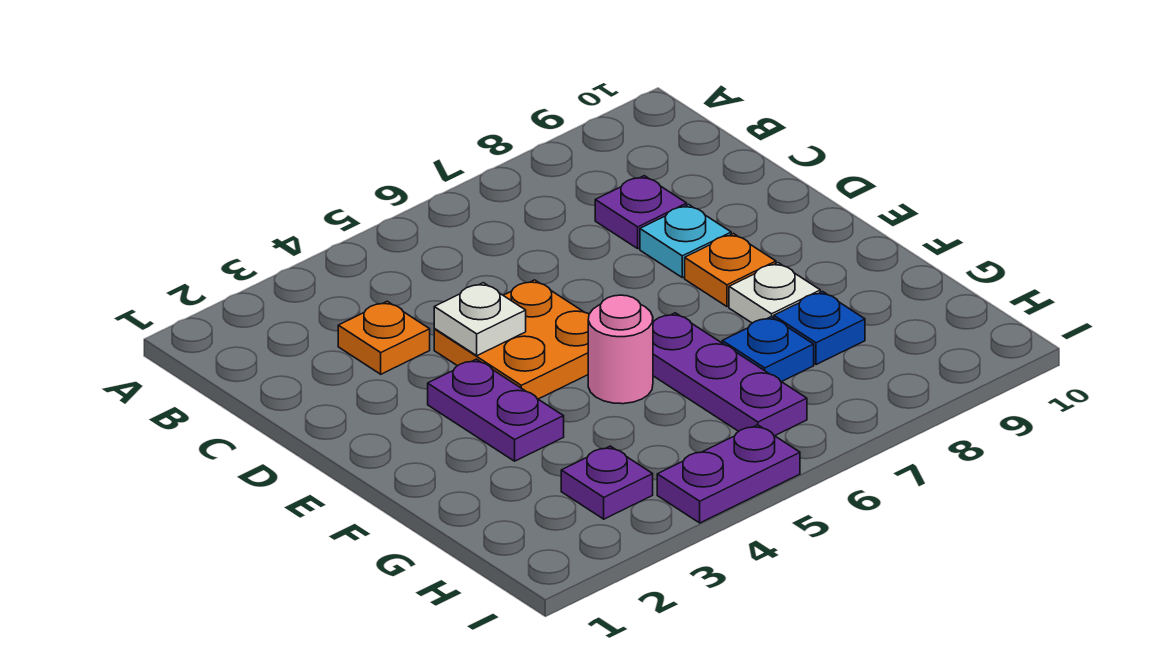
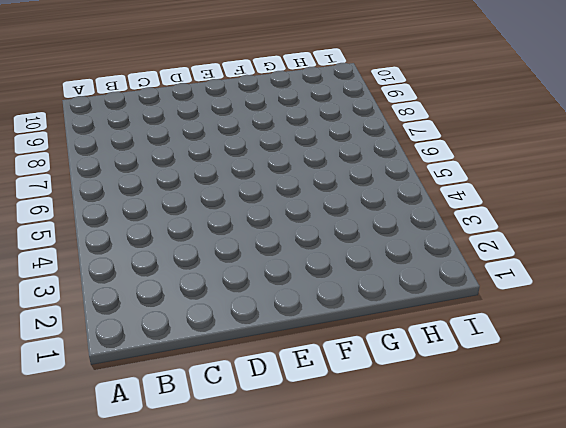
none -> orange 1x1 plate [338,301,430,374]
none -> purple 1x1 plate [595,176,687,248]
none -> orange 2x2 plate [434,280,589,399]

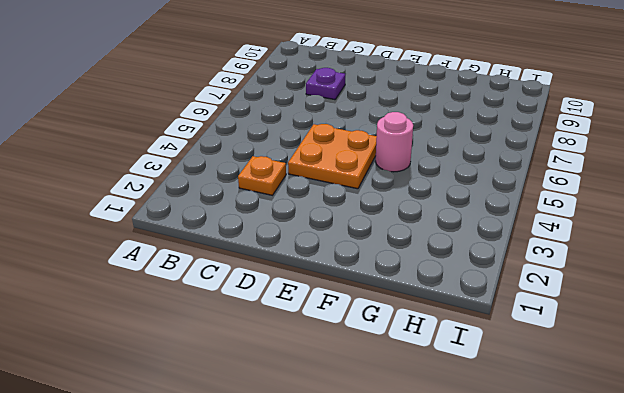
none -> cyan 1x1 plate [640,205,731,278]
none -> purple 1x2 plate [428,359,564,461]
none -> orange 1x1 plate [685,234,776,307]

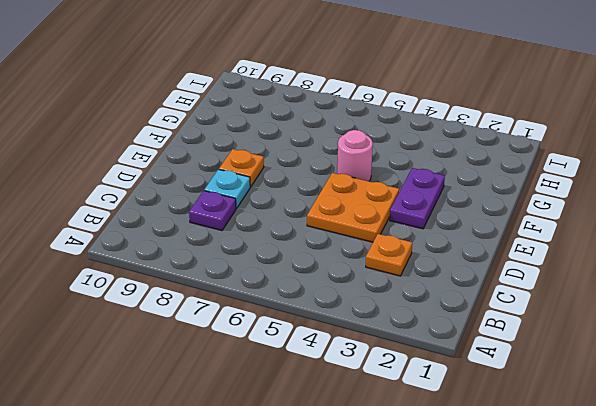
none -> purple 1x3 plate [653,313,807,436]
none -> white 1x1 plate [729,263,820,323]
none -> blue 1x1 plate [722,317,814,382]

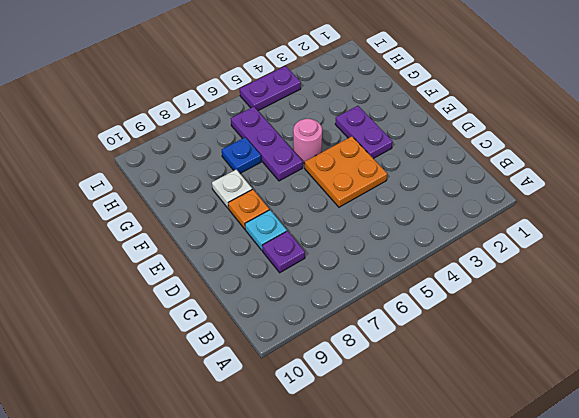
none -> orange 1x1 plate [338,301,430,374]
none -> blue 1x1 plate [774,292,865,365]
none -> purple 1x1 plate [561,446,653,519]

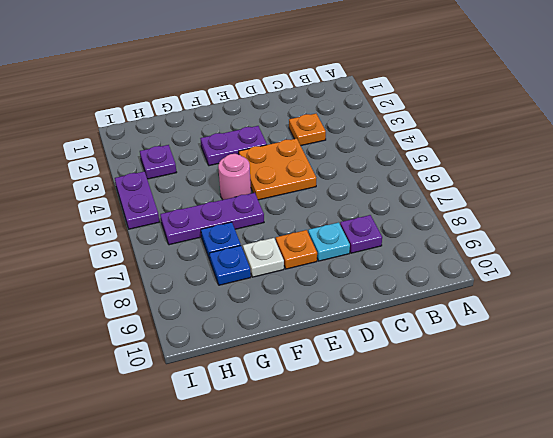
none -> white 1x1 plate [434,283,526,356]

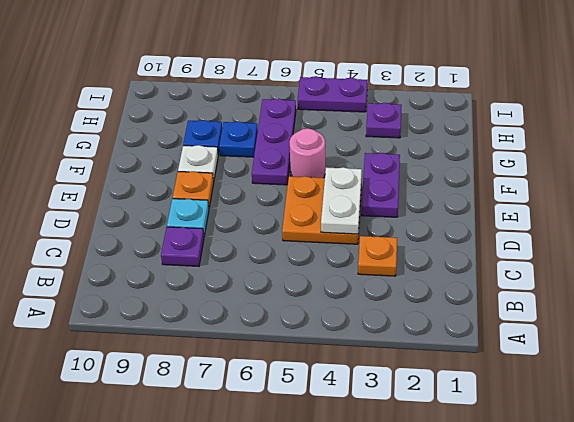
white 1x2 plate [321,167,362,234] -> white 1x1 plate [434,283,526,356]

